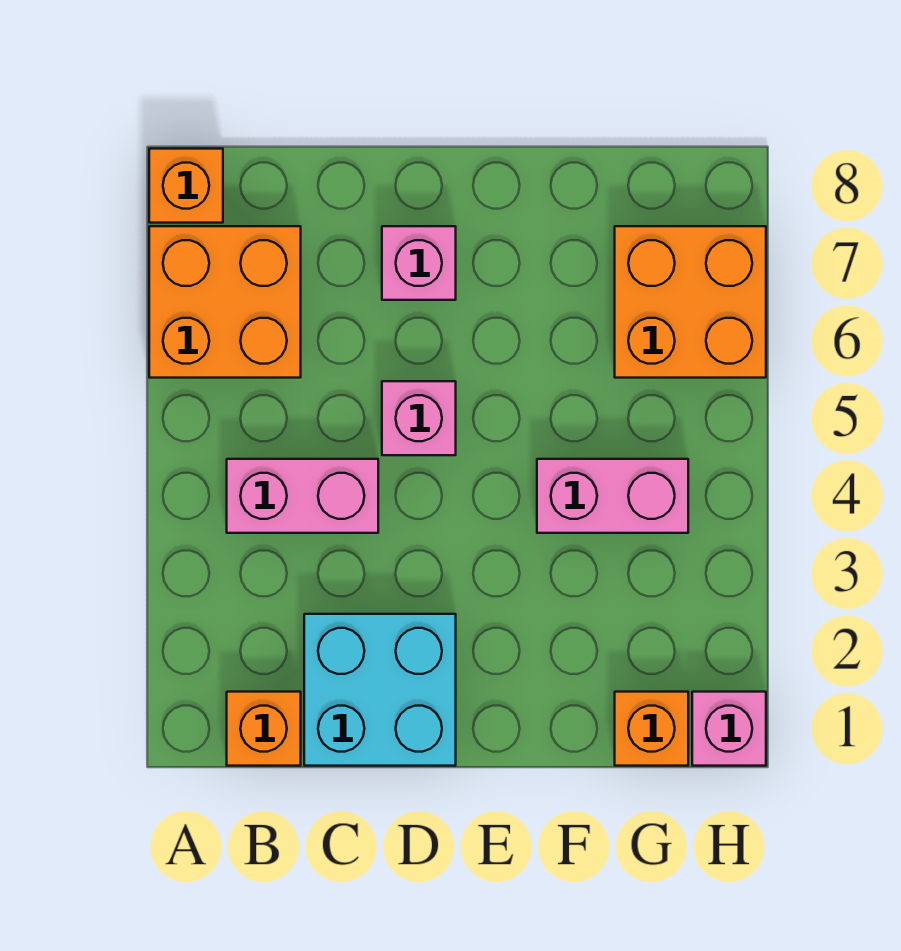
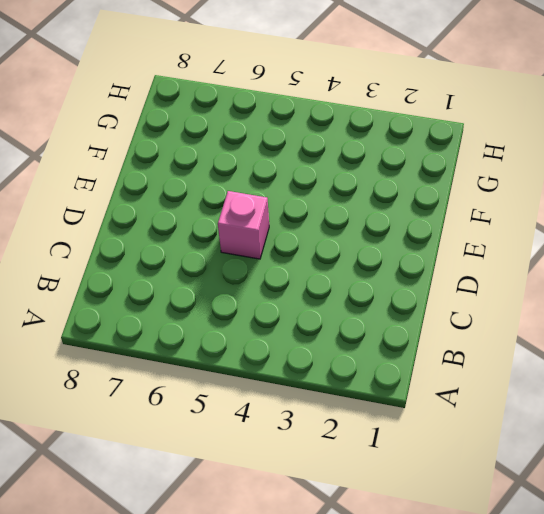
none -> orange 2x2 brick [149,226,301,378]
none -> orange 1x1 brick [149,149,223,223]

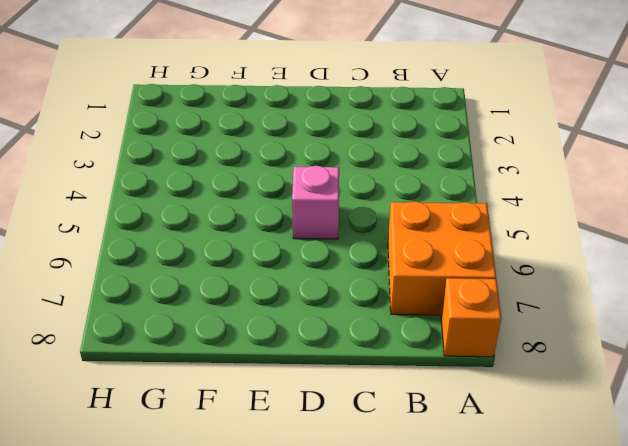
none -> orange 1x1 brick [227,692,301,766]
none -> pink 1x2 brick [227,459,378,533]

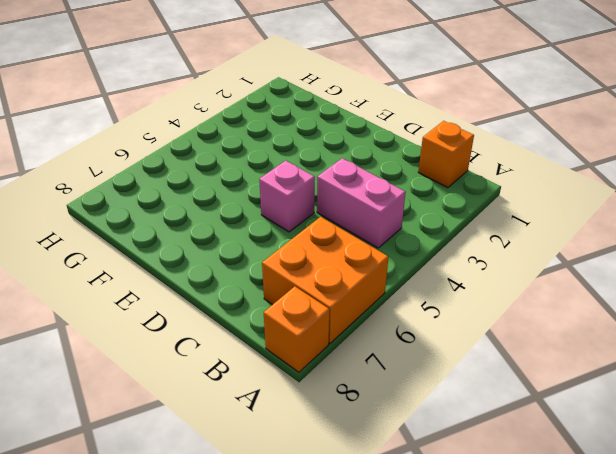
none -> cyan 2x2 brick [304,614,456,766]
none -> pink 1x1 brick [382,226,456,300]

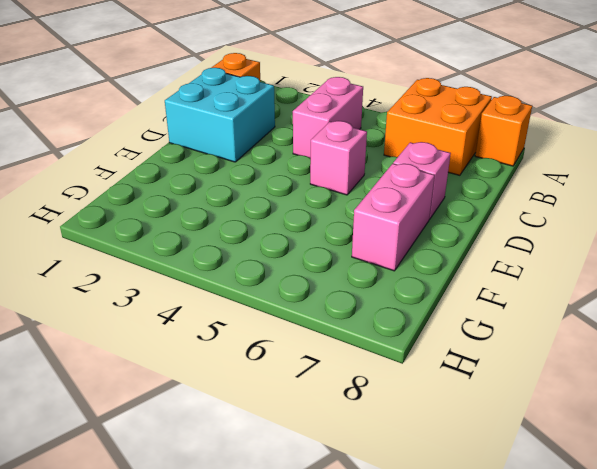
pink 1x2 brick [352,164,435,271] -> pink 1x2 brick moved to [537,459,688,533]
none -> orange 1x1 brick [615,692,688,766]
none -> orange 2x2 brick [615,226,766,378]

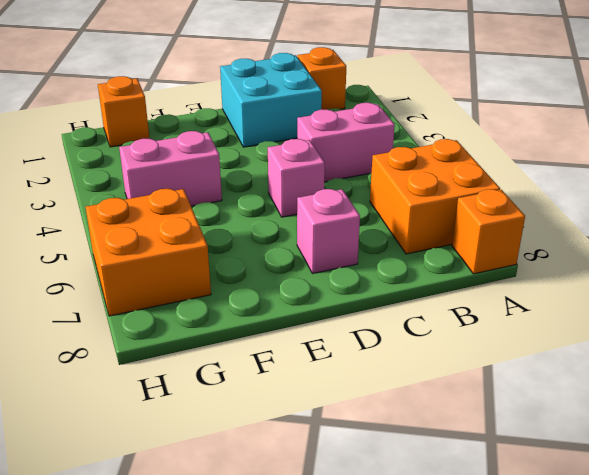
none -> pink 1x1 brick [692,692,766,766]

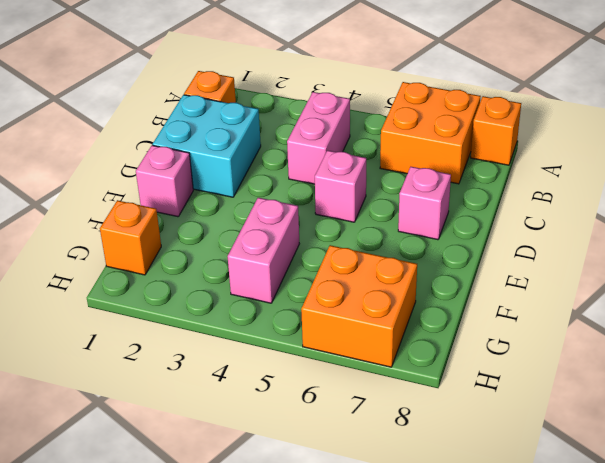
pink 1x1 brick [136,145,193,217] -> pink 1x1 brick moved to [692,692,766,766]

